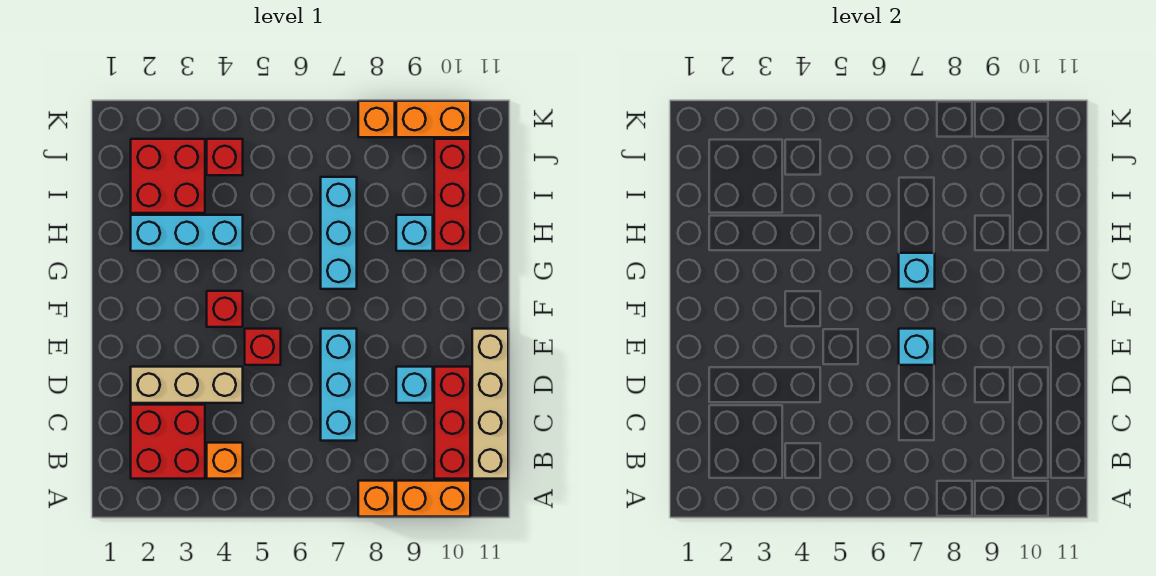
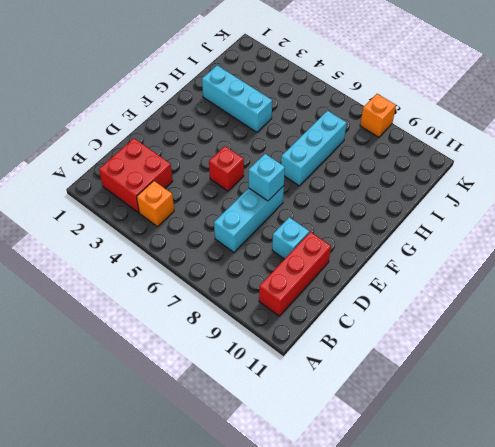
none -> orange 1x1 brick [358,481,395,517]
none -> orange 1x2 brick [396,481,470,517]
none -> tan 1x4 brick [472,329,508,479]

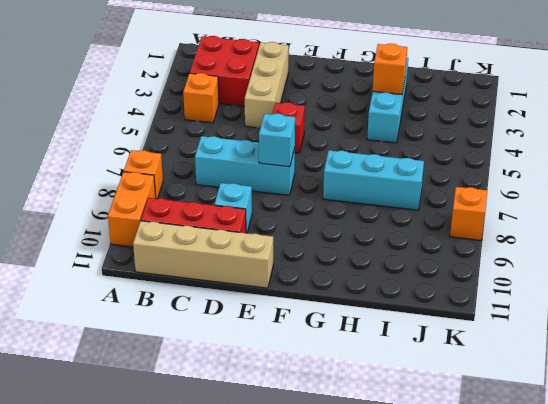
orange 1x1 brick [373,44,407,94] -> none
none -> red 1x1 brick [207,291,243,327]
none -> cyan 1x1 brick [396,215,433,251]
none -> red 1x3 brick [434,139,470,251]

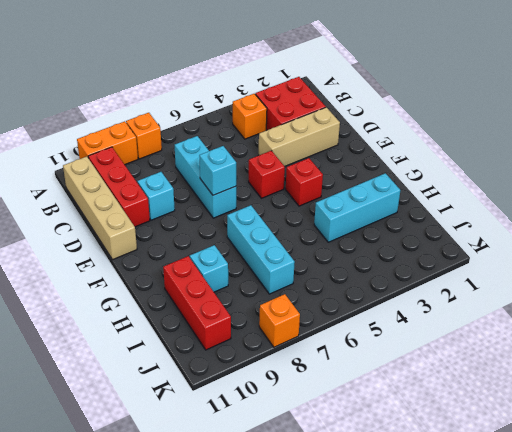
none -> red 2x2 brick [131,139,205,213]
none -> red 1x1 brick [207,139,243,175]
none -> orange 1x2 brick [396,101,470,137]

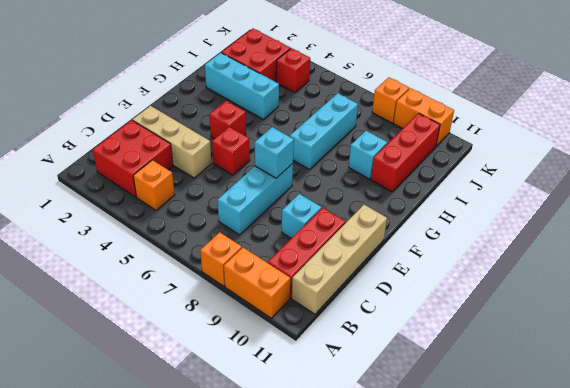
none -> cyan 1x1 brick [899,253,935,289]

